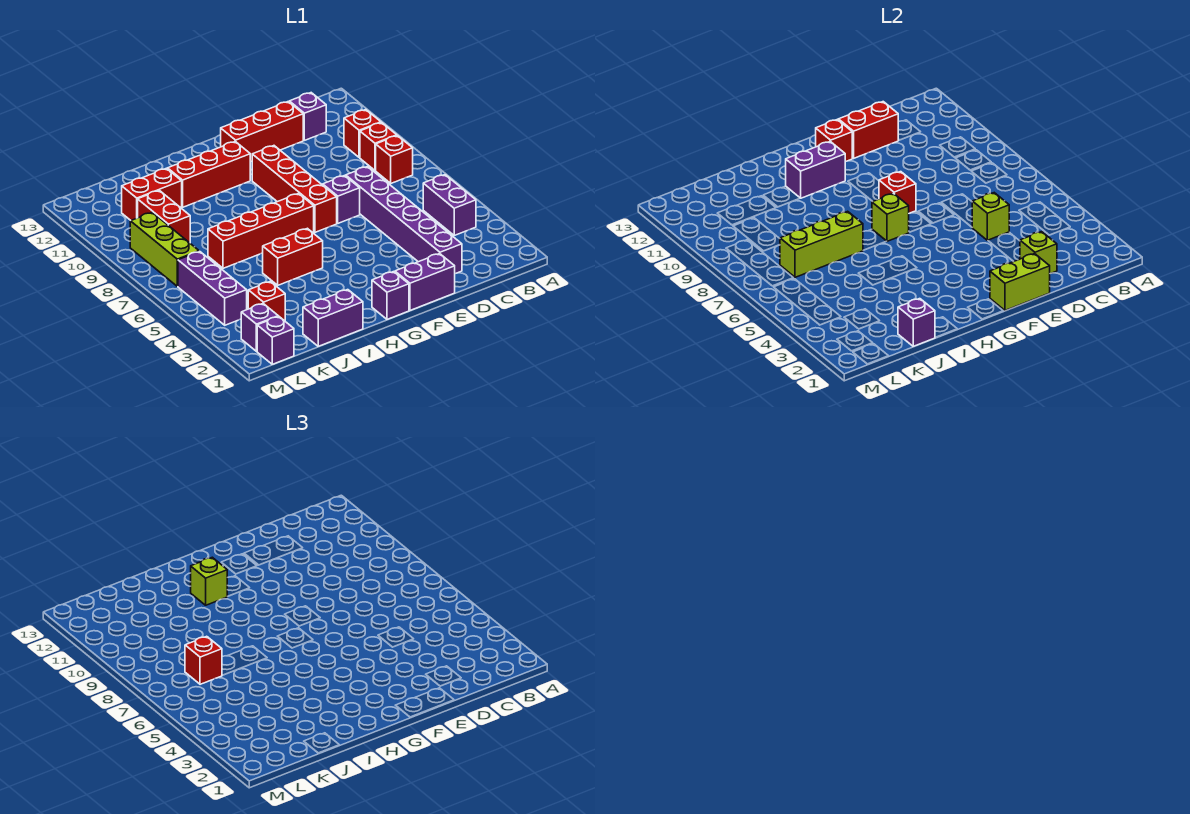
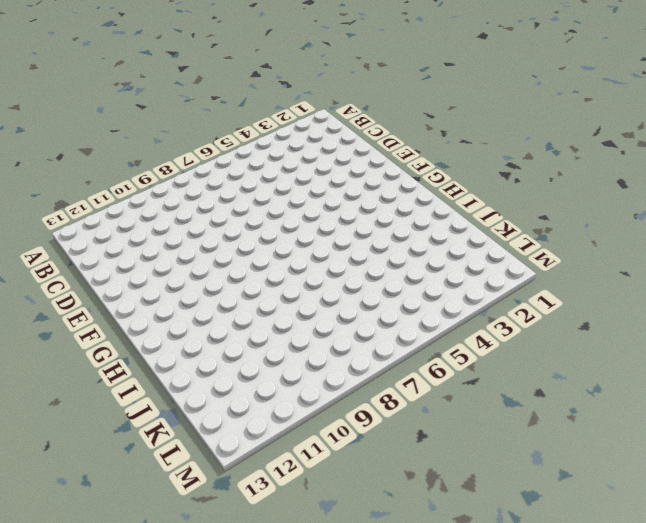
none -> purple 1x2 brick [423,175,476,235]
none -> red 1x1 brick [376,136,413,183]
none -> red 1x1 brick [360,123,397,170]
none -> red 1x1 brick [344,110,381,158]

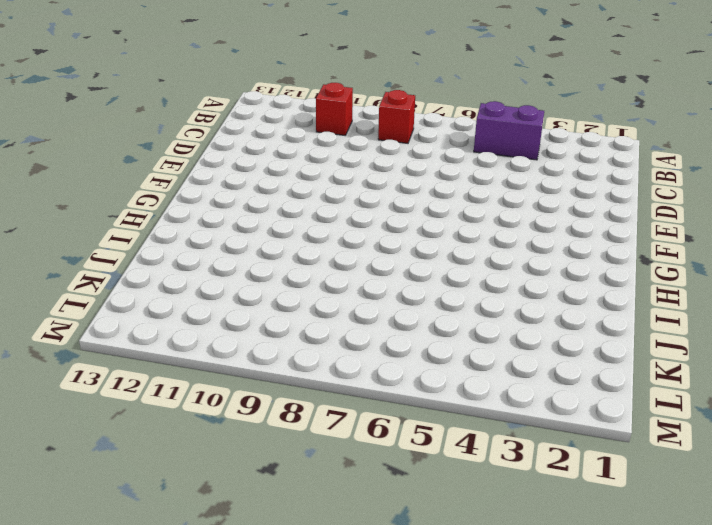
none -> red 1x1 brick [360,123,397,170]
none -> purple 1x1 brick [289,93,326,140]
none -> purple 1x6 brick [346,167,462,274]
none -> red 1x3 brick [221,102,303,162]

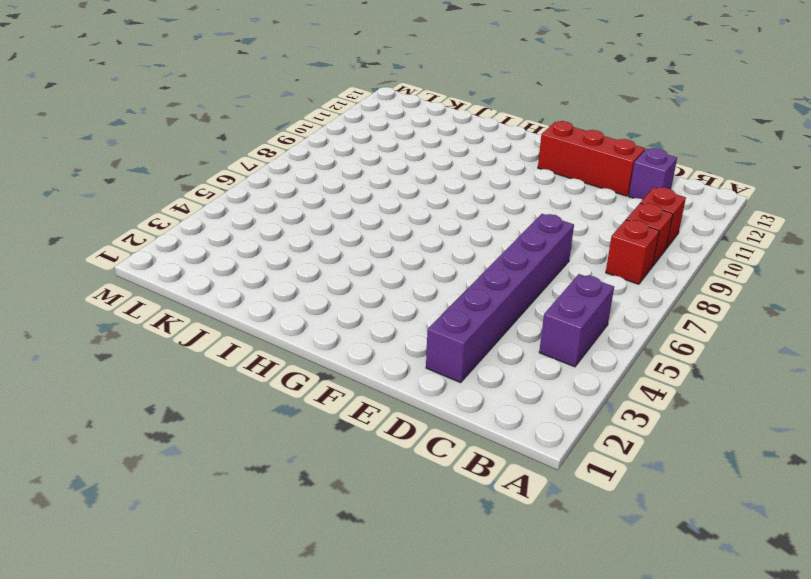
none -> purple 1x2 brick [395,254,455,310]
none -> purple 1x1 brick [323,176,360,223]
none -> red 1x4 brick [252,146,337,232]
none -> purple 1x1 brick [372,272,409,319]

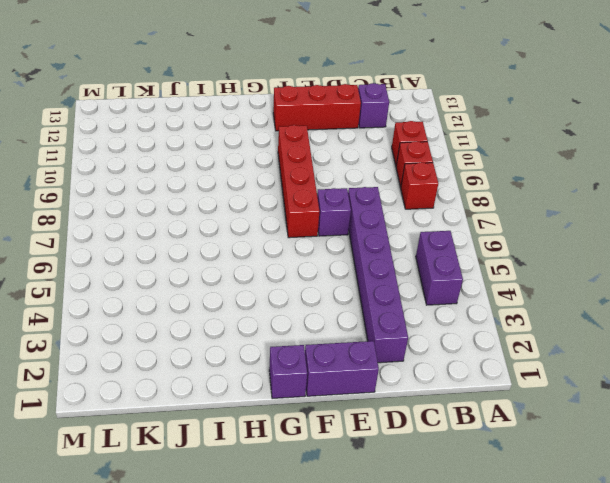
none -> red 1x4 brick [208,193,314,268]
none -> red 1x3 brick [168,141,250,207]
none -> red 1x2 brick [263,228,323,285]
none -> purple 1x2 brick [303,290,363,346]

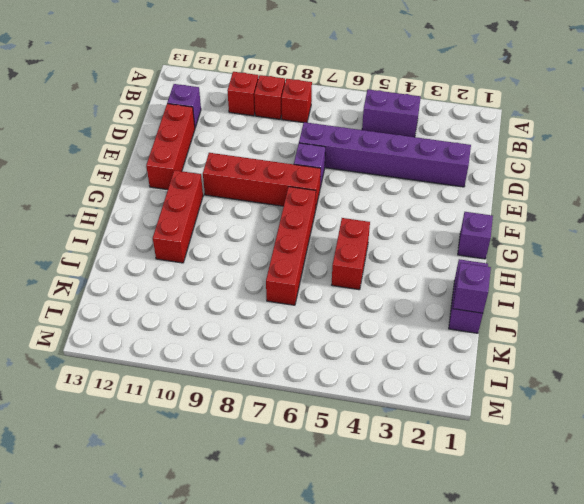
none -> purple 1x2 brick [395,254,455,310]
none -> red 1x2 brick [122,168,182,220]
none -> red 1x1 brick [248,282,285,321]
none -> red 1x2 brick [138,190,190,243]

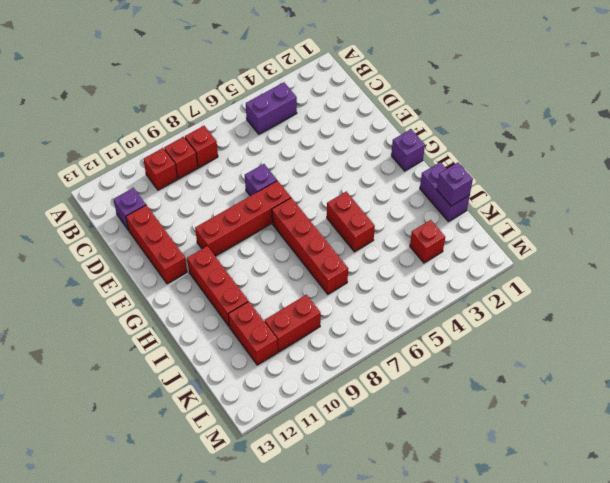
none -> purple 1x6 brick [346,167,462,274]
none -> purple 1x2 brick [395,254,455,310]
none -> purple 1x1 brick [257,316,294,364]
none -> purple 1x1 brick [241,304,278,351]

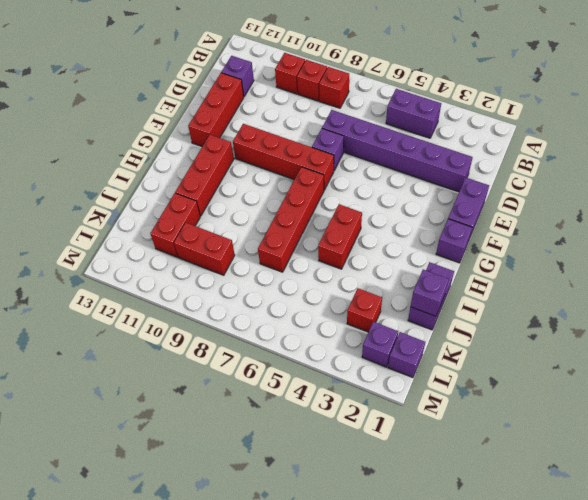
none -> purple 1x3 brick [178,251,247,325]
none -> lime 1x3 brick [130,212,199,286]
none -> lime 1x1 brick [1020,232,1057,274]
none -> lime 1x1 brick [972,193,1009,240]

